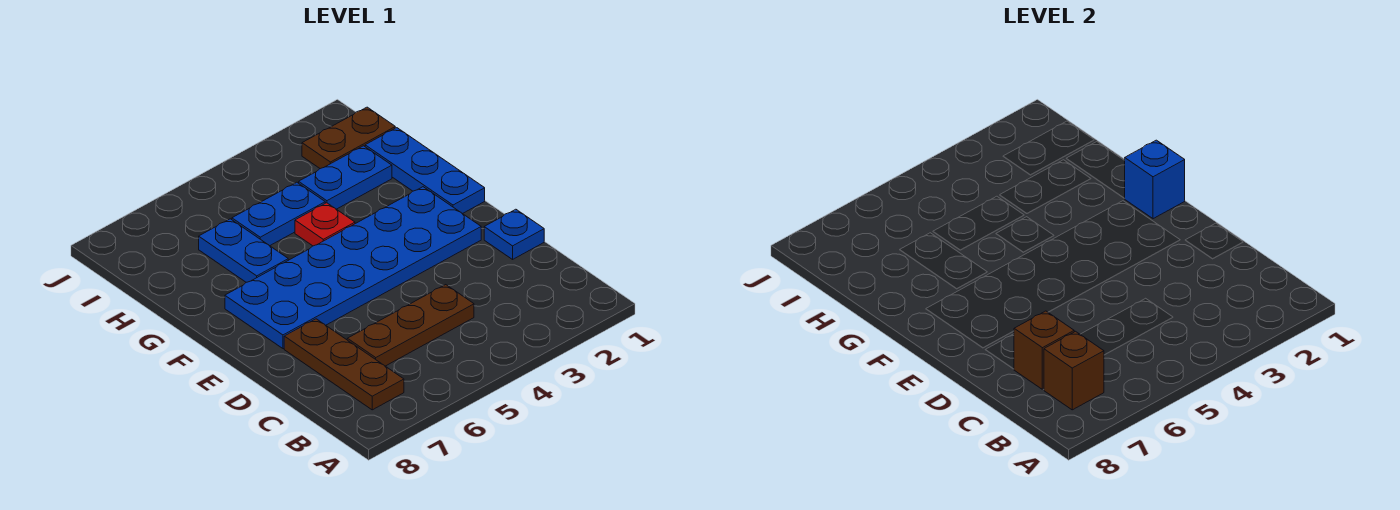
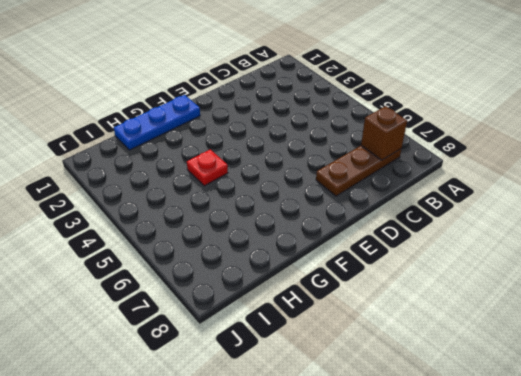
none -> brown 1x3 plate [347,285,474,366]
none -> blue 1x1 plate [484,209,544,259]
none -> blue 2x6 plate [225,187,481,349]

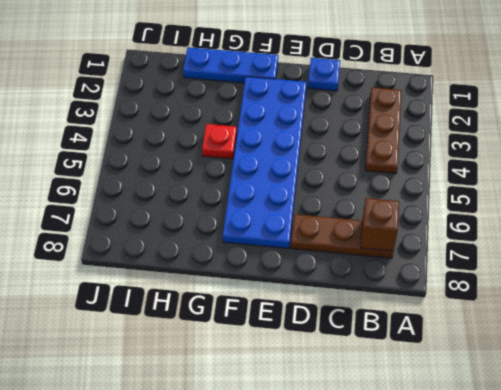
brown 1x3 plate [365,87,402,173] -> brown 1x3 plate moved to [347,285,474,366]
none -> blue 1x2 plate [199,219,288,282]
none -> blue 1x2 plate [299,146,392,209]
none -> blue 1x2 plate [232,182,325,246]

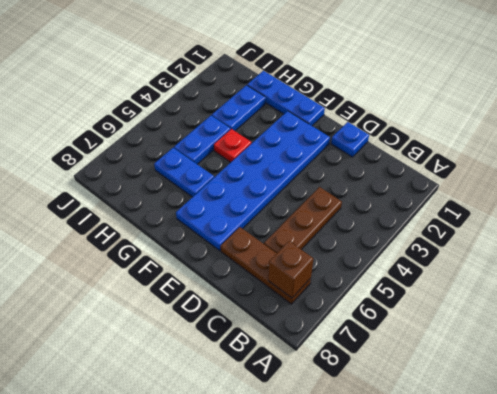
none -> brown 1x2 plate [302,107,395,169]
none -> brown 1x1 brick [1014,311,1074,389]
none -> blue 1x1 brick [1124,140,1185,219]

